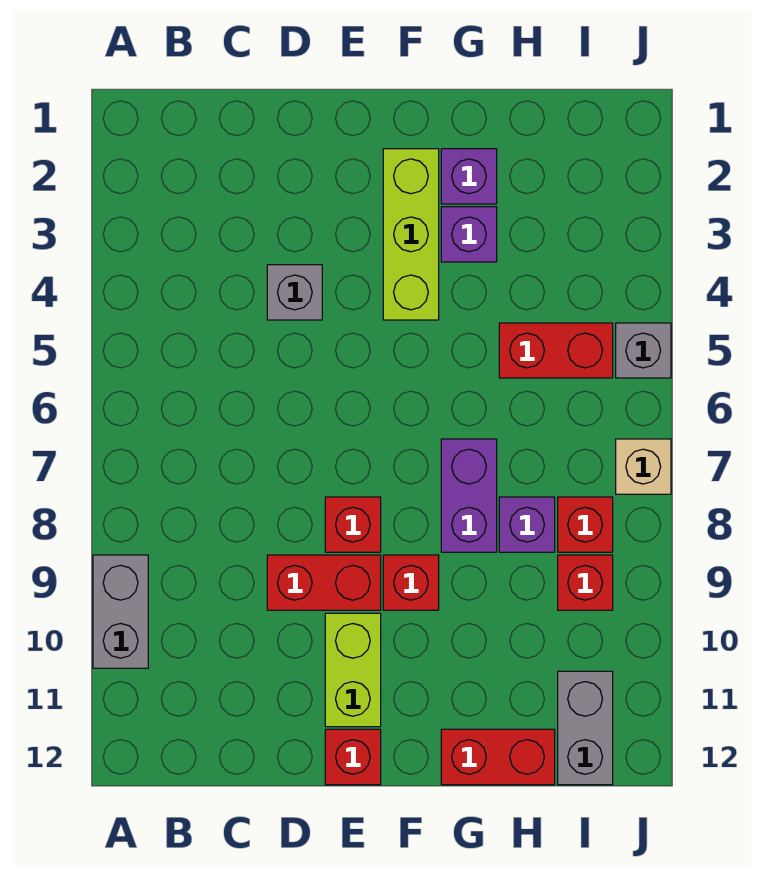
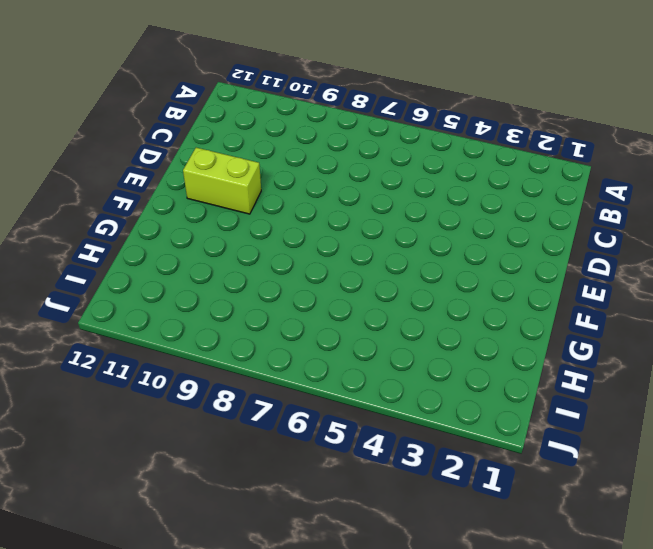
none -> grey 1x2 brick [93,555,148,668]
none -> grey 1x1 brick [267,265,322,320]
none -> red 1x2 brick [267,555,381,610]

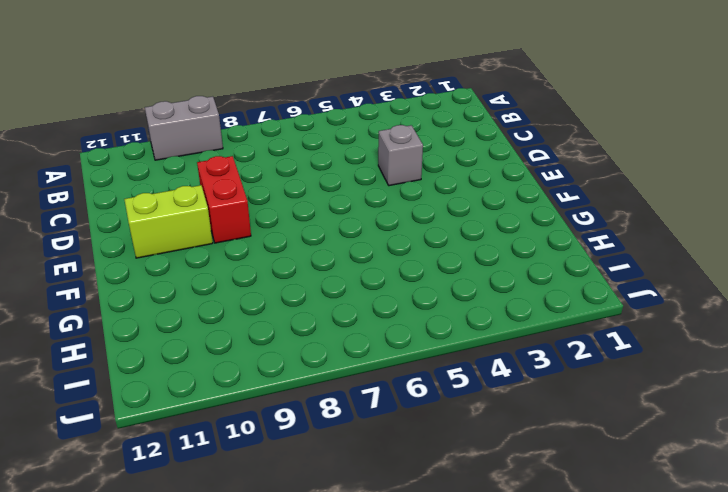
none -> red 1x1 brick [325,497,381,552]
none -> red 1x1 brick [325,729,381,785]
none -> lime 1x3 brick [383,149,439,320]

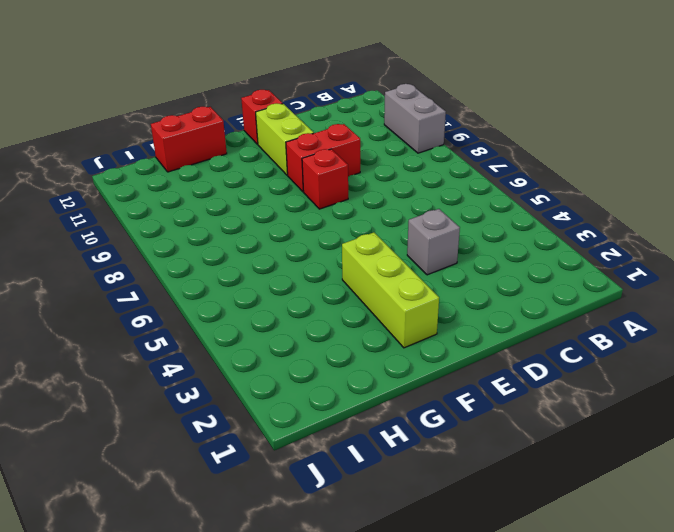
none -> red 1x1 brick [383,555,439,610]
none -> purple 1x1 brick [441,149,497,204]
none -> purple 1x1 brick [441,207,497,262]

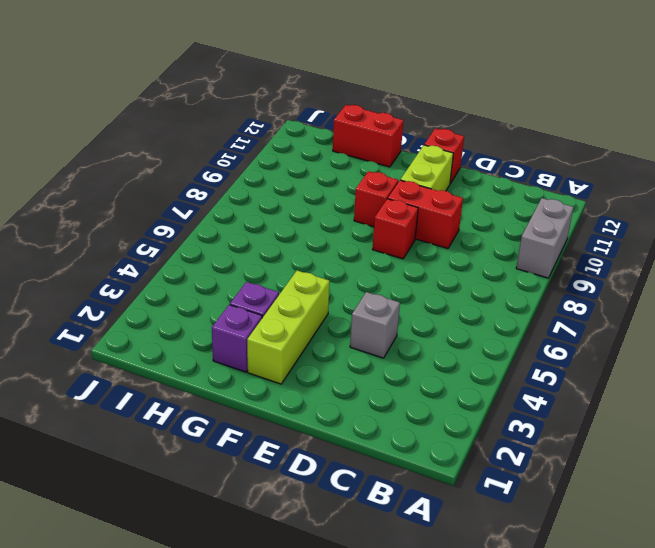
none -> purple 1x2 brick [441,439,497,552]
none -> red 1x2 brick [499,323,613,378]
none -> purple 1x1 brick [499,497,555,552]

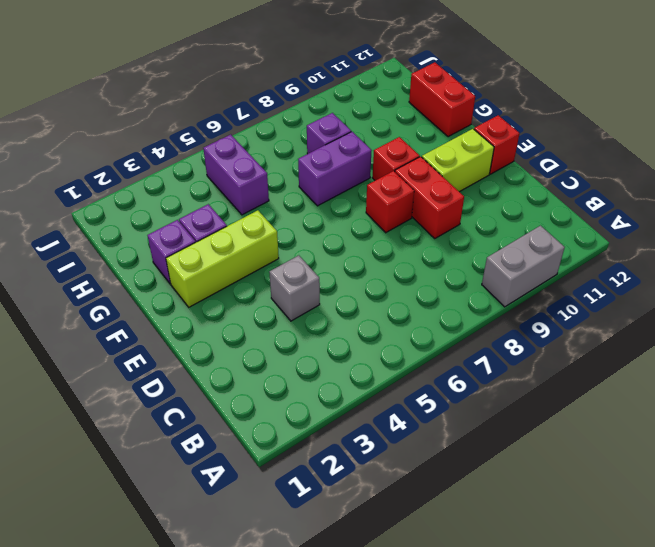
purple 1x2 brick [203,134,269,215] -> red 1x2 brick [499,323,613,378]
none -> red 1x1 brick [558,497,613,552]
none -> red 1x1 brick [558,555,613,610]
none -> grey 1x2 brick [558,671,613,785]

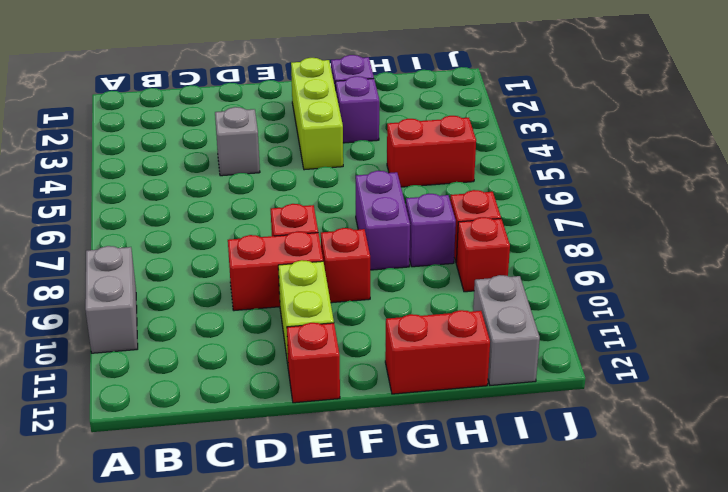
none -> grey 1x1 brick [616,323,671,378]
none -> tan 1x1 brick [616,439,671,494]

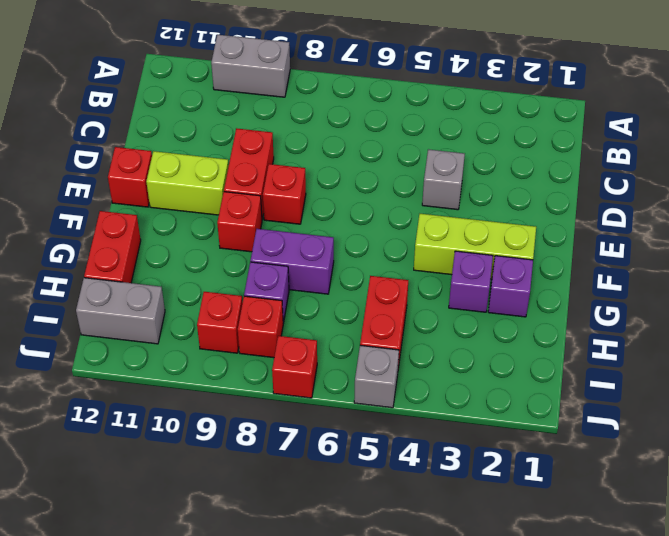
red 1x1 brick [272,336,317,398] -> tan 1x1 brick [616,439,671,494]

